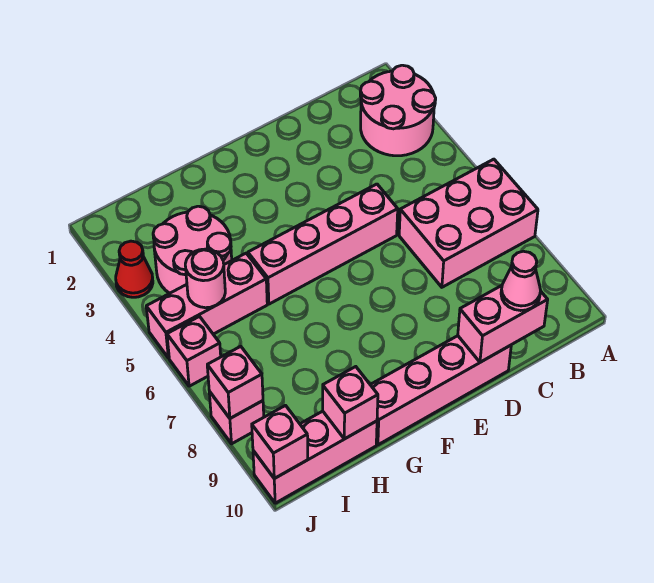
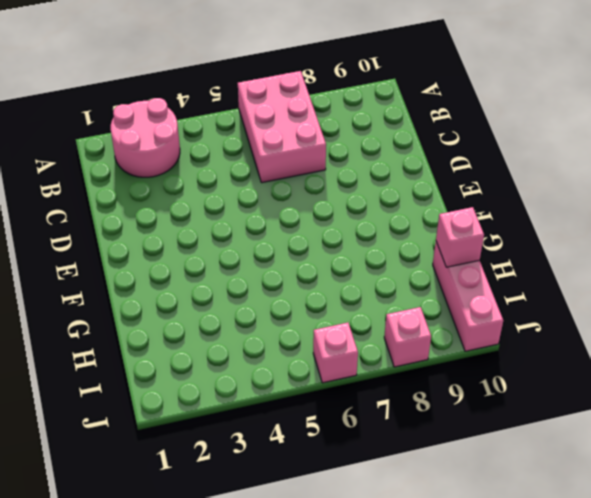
none -> pink 1x4 brick [248,184,398,304]
none -> pink 1x4 brick [370,336,511,445]
none -> pink 2x2 round brick [153,206,232,294]

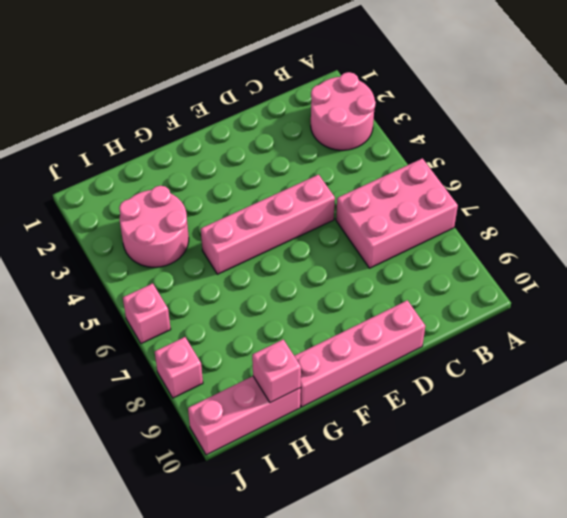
none -> pink 1x3 brick [146,253,267,358]
none -> red 1x1 cone [116,241,153,297]
none -> pink 1x2 brick [458,285,548,362]

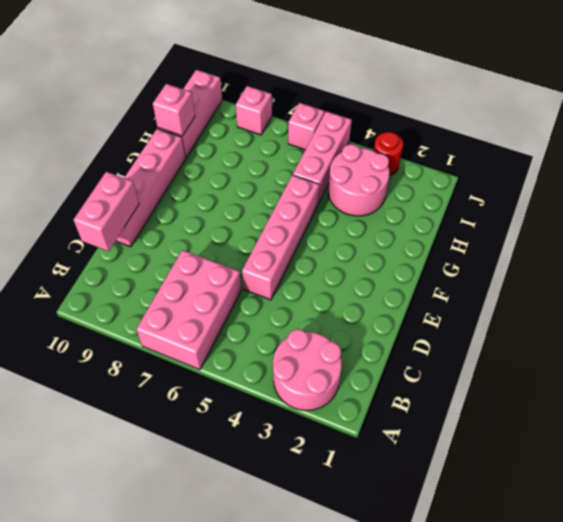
red 1x1 round brick [374,132,403,175] -> red 1x1 cone [116,241,153,297]
none -> pink 1x1 round brick [185,249,225,308]
none -> pink 1x1 brick [207,346,263,418]
none -> pink 1x1 brick [252,406,308,479]

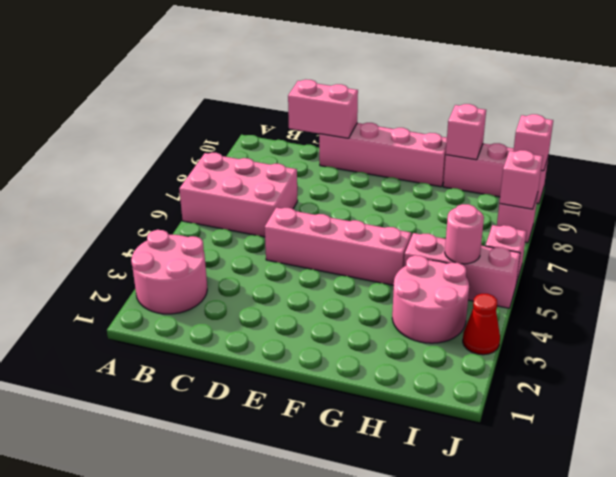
none -> pink 1x1 cone [501,251,541,311]

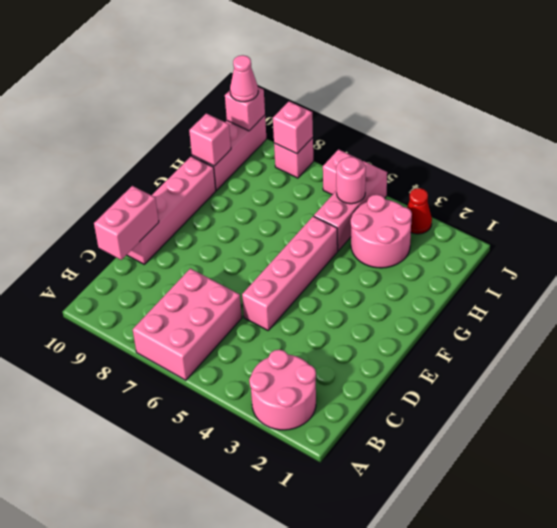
pink 1x1 cone [230,55,258,102] -> pink 1x1 cone moved to [501,251,541,311]

